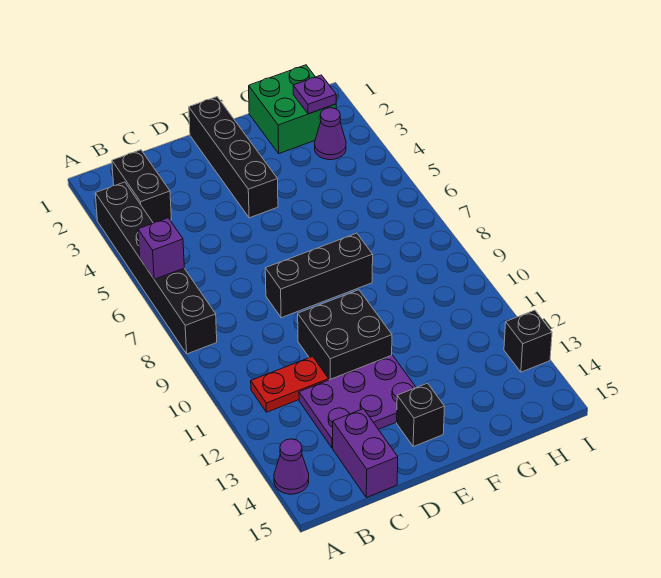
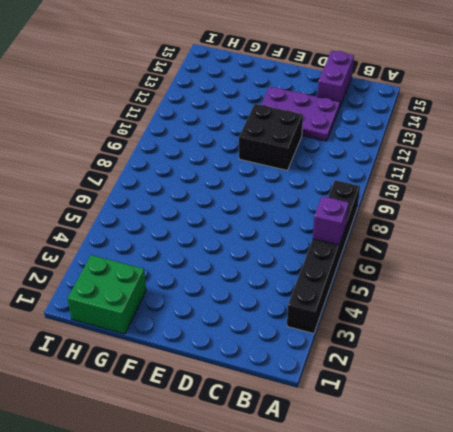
none -> purple 1x1 cone [274,439,309,494]
none -> black 1x2 brick [112,150,171,223]
none -> red 1x2 plate [251,356,329,412]

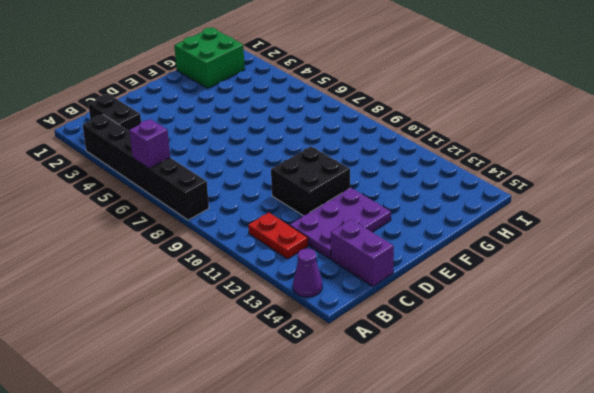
red 1x2 plate [248,213,308,259] -> red 1x2 plate turned to [251,356,329,412]
none -> black 1x3 brick [265,233,373,318]
none -> black 1x4 brick [189,97,278,218]
none -> black 1x1 brick [397,383,445,447]

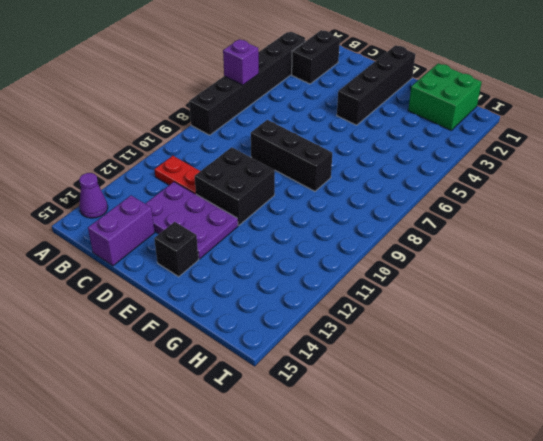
none -> purple 1x1 cone [315,108,346,160]
none -> black 1x1 brick [504,310,552,372]
none -> purple 1x1 plate [293,75,336,114]

